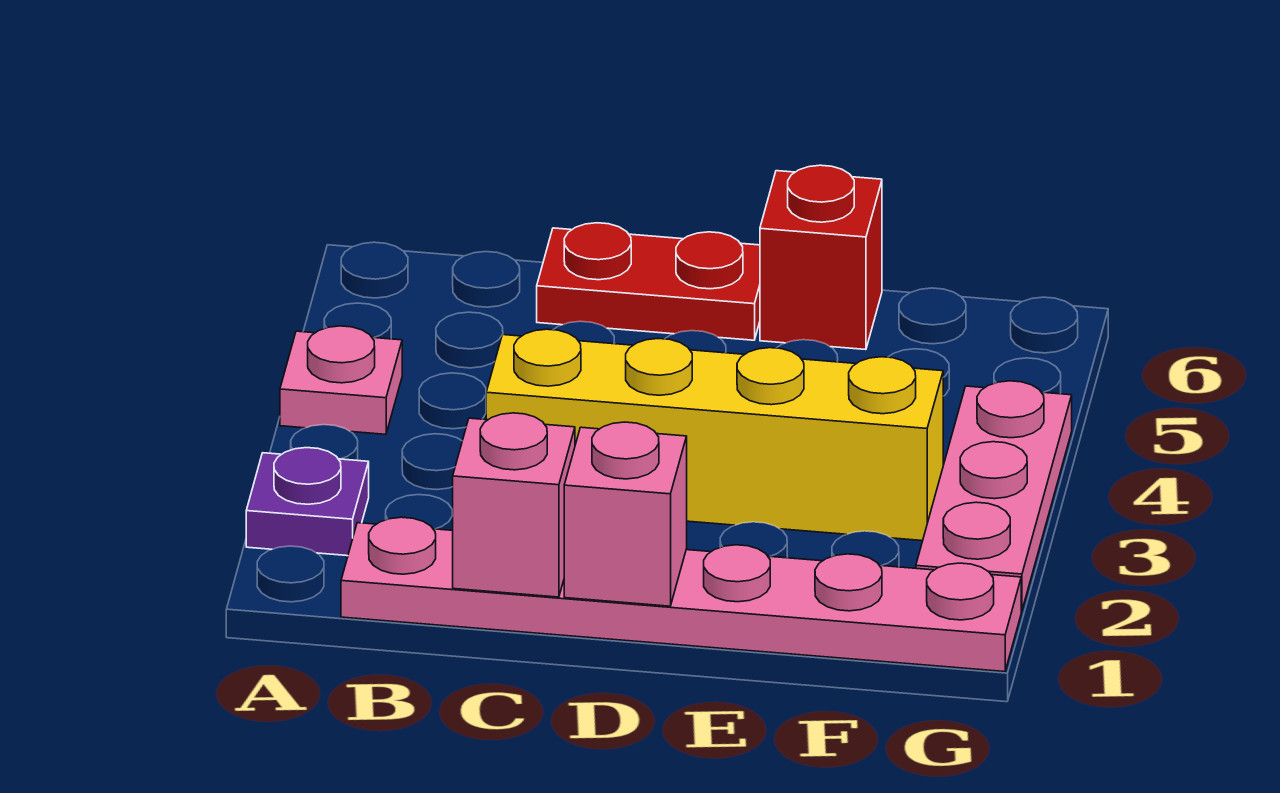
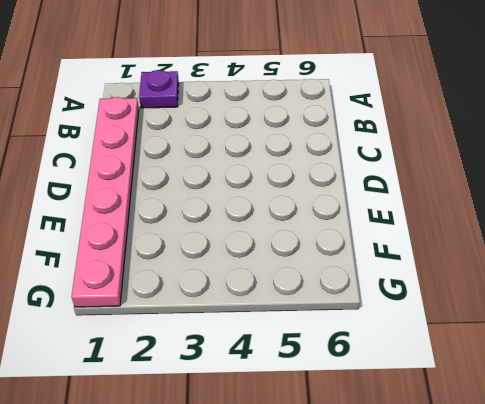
none -> pink 1x1 plate [280,326,402,434]
none -> yellow 1x4 brick [486,329,943,541]

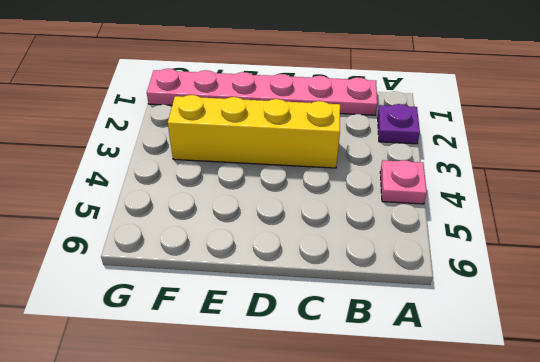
none -> red 1x2 plate [537,223,760,340]
none -> red 1x1 brick [760,165,882,350]

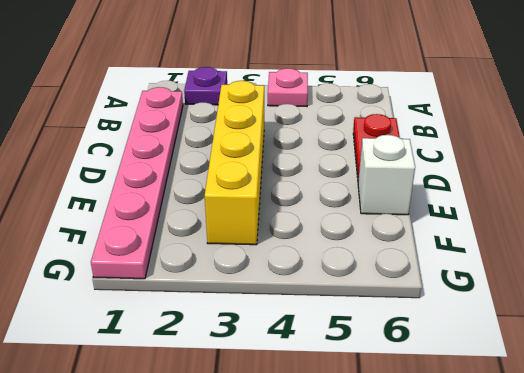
white 1x1 brick [358,135,415,215] -> red 1x1 brick [760,165,882,350]
none -> pink 1x3 plate [916,381,1072,611]
none -> pink 1x1 brick [453,413,575,597]

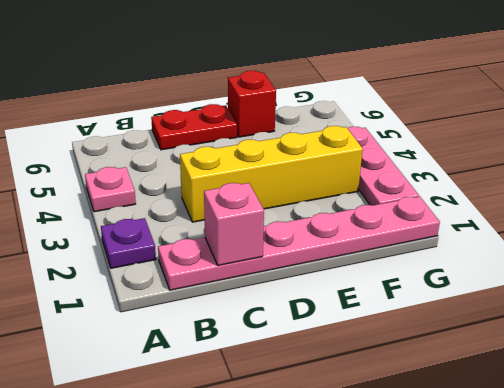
none -> pink 1x1 brick [564,422,687,606]

